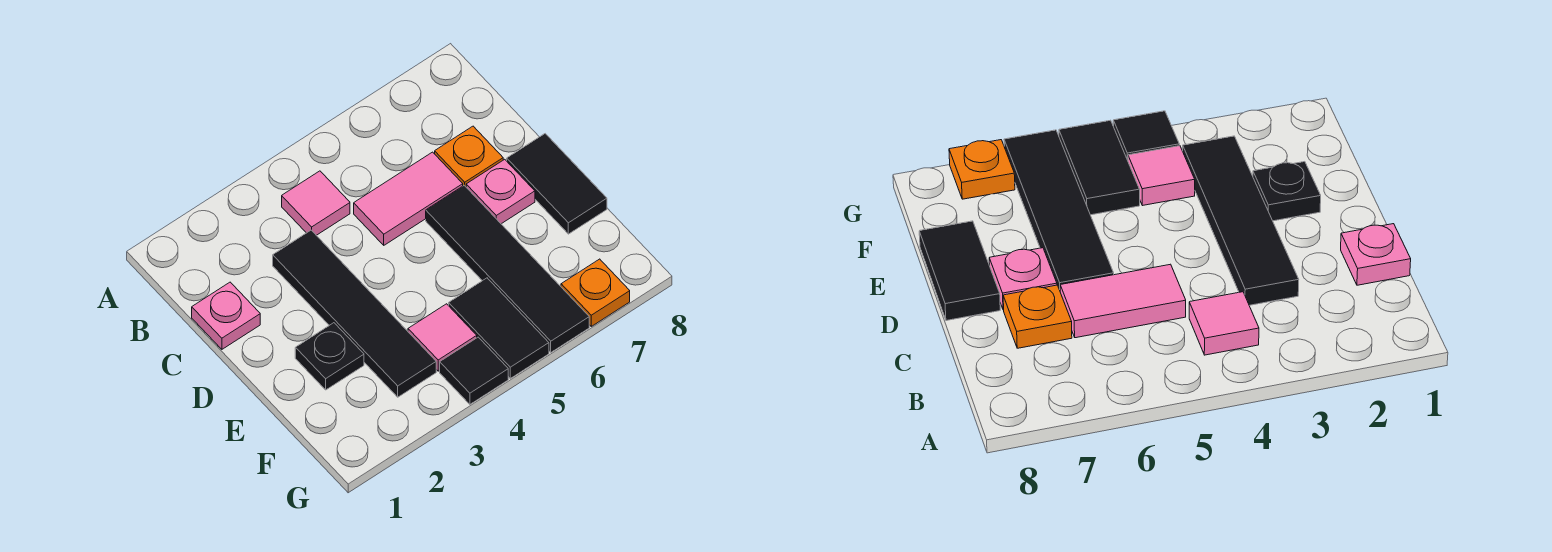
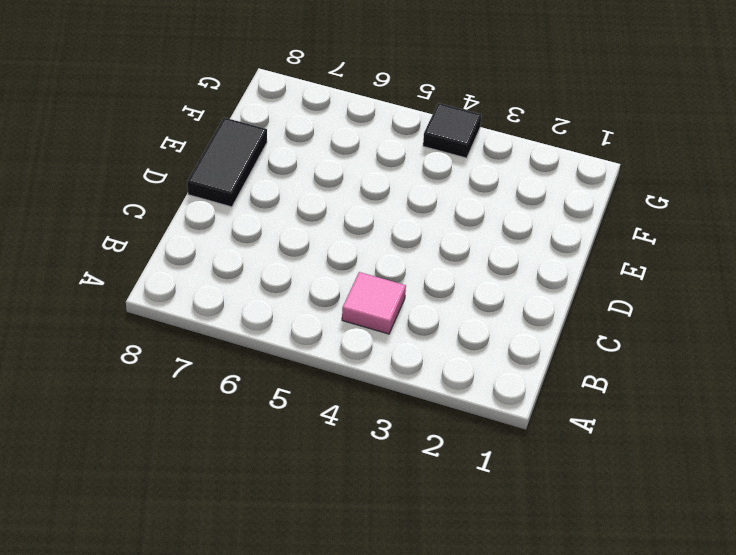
none -> pink 1x1 plate [192,282,260,349]
none -> black 1x4 tile [273,230,436,397]
none -> pink 1x2 tile [354,152,463,245]

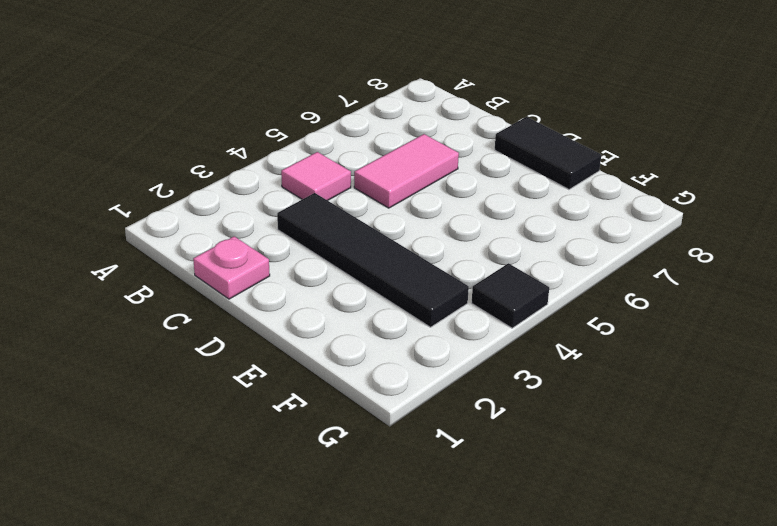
none -> orange 1x1 plate [435,126,503,187]
none -> black 1x4 tile [426,185,589,352]
none -> pink 1x1 plate [466,159,535,224]

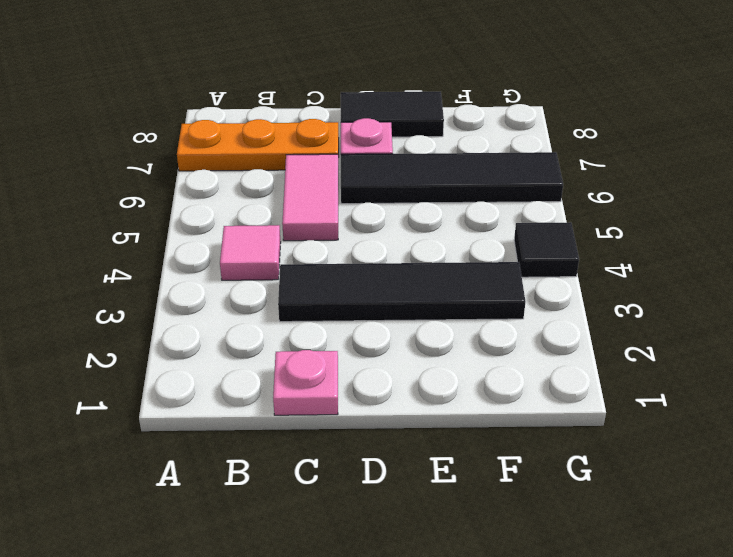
orange 1x3 plate [177,119,339,171] -> orange 1x1 plate [435,126,503,187]
none -> black 1x1 plate [295,323,364,390]
none -> pink 1x1 tile [408,304,477,371]
none -> black 1x2 tile [449,278,549,378]

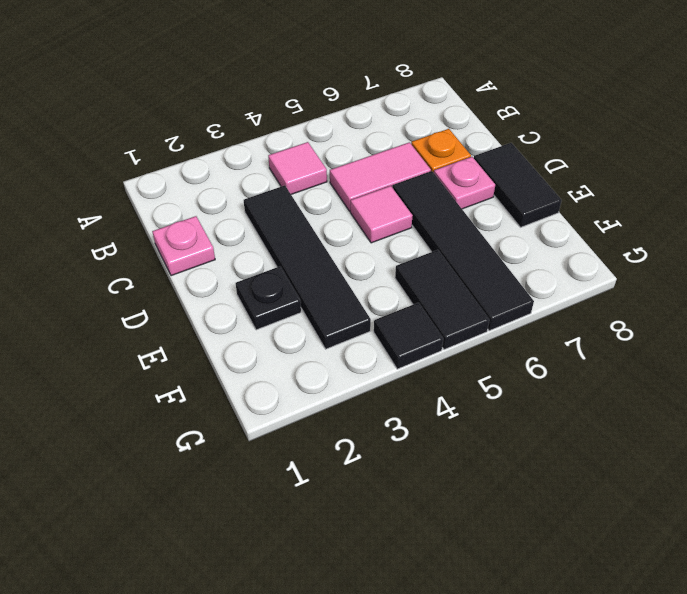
pink 1x1 tile [350,186,413,243] -> pink 1x1 tile moved to [408,304,477,371]
none -> orange 1x1 plate [561,259,630,326]

